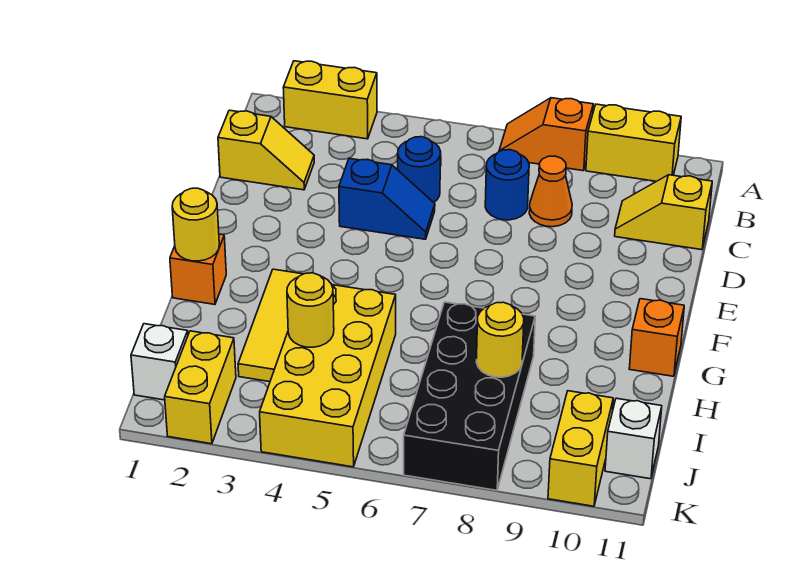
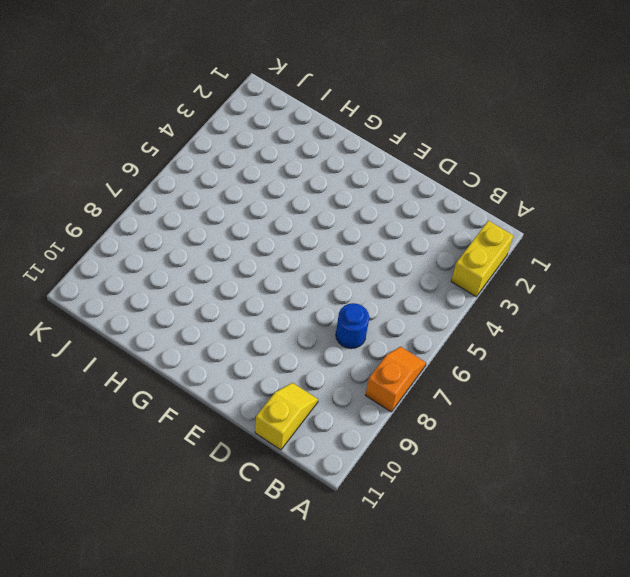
none -> yellow 1x2 brick [586,104,681,181]
none -> yellow 1x2 slope [218,110,314,190]
none -> blue 1x1 round brick [398,137,441,203]

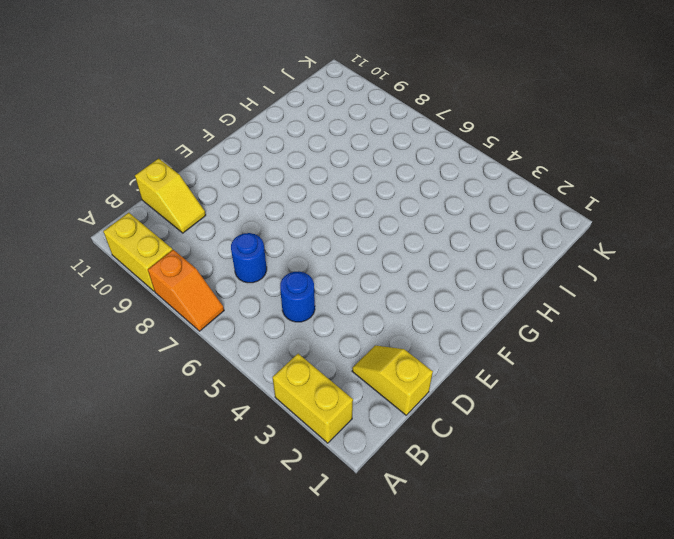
none -> orange 1x1 cone [529,156,572,227]
none -> blue 1x2 slope [339,158,435,239]
none -> orange 1x1 brick [170,234,226,304]

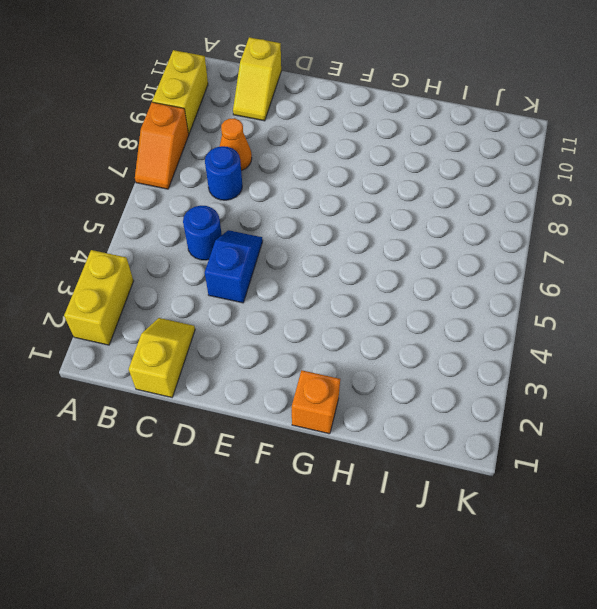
none -> yellow 1x3 tile [238,269,303,382]
none -> orange 1x1 brick [629,299,684,376]
none -> yellow 2x4 brick [260,285,396,467]

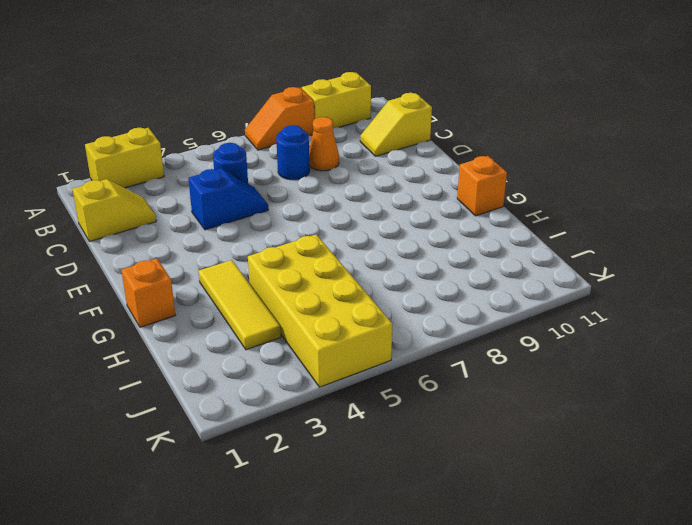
none -> black 2x4 brick [404,302,535,490]
none -> white 1x1 brick [131,324,188,400]
none -> yellow 1x2 brick [165,331,236,444]

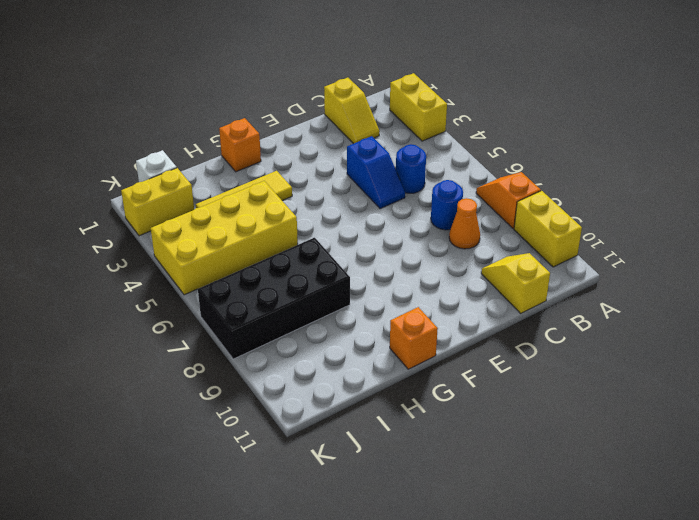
none -> yellow 1x2 brick [548,391,613,506]
none -> white 1x1 brick [605,398,662,479]
none -> yellow 1x1 round brick [172,188,219,261]

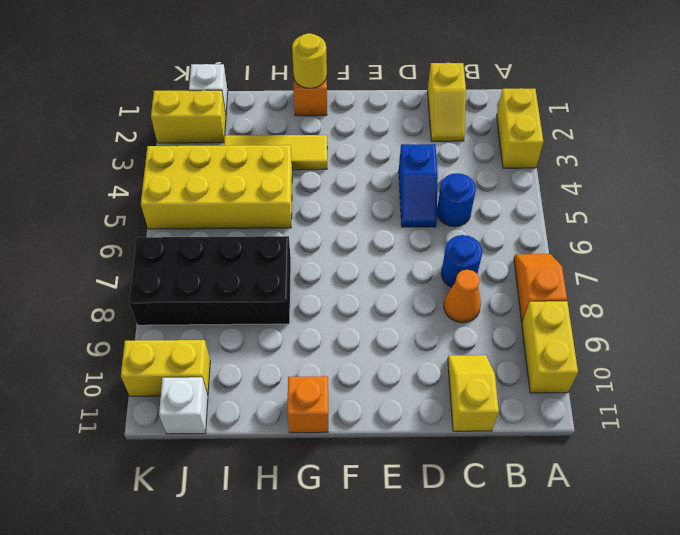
none -> yellow 1x1 round brick [287,273,334,347]
none -> yellow 1x1 round brick [476,302,524,377]

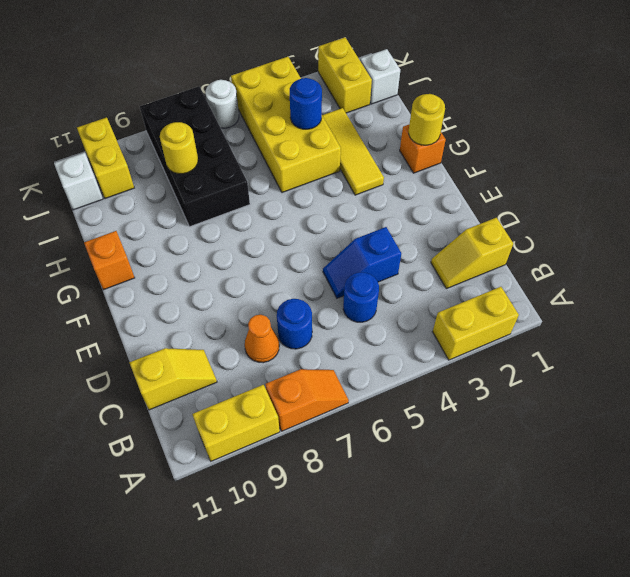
blue 1x1 round brick [290,78,322,129] -> yellow 1x1 round brick [287,273,334,347]
white 1x1 round brick [205,80,239,128] -> none

